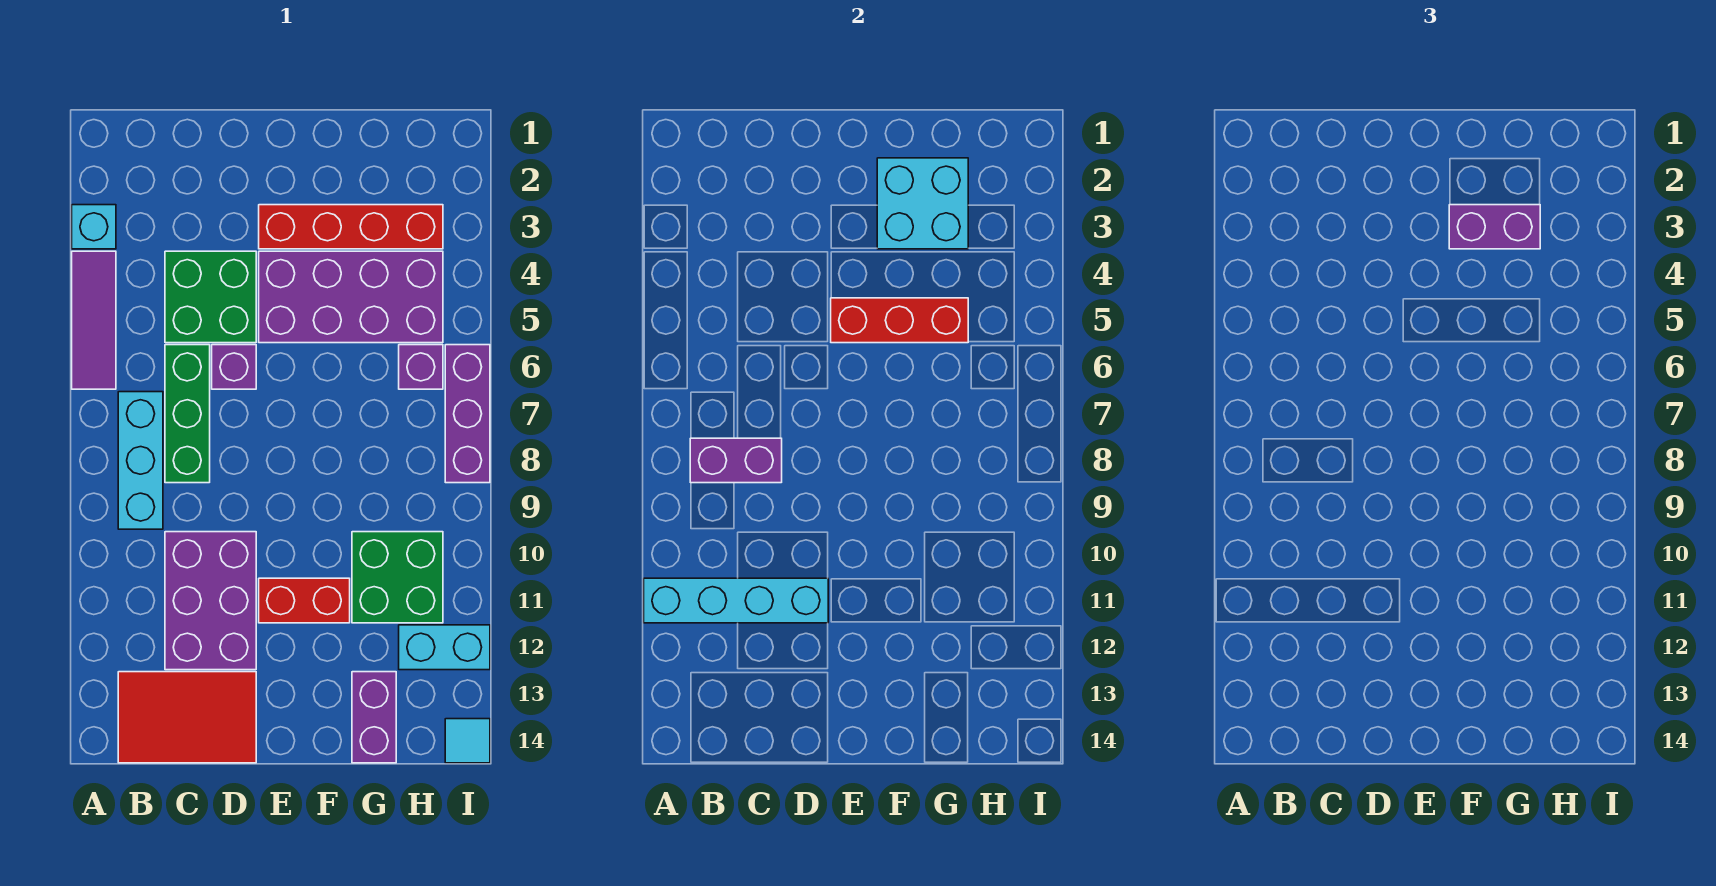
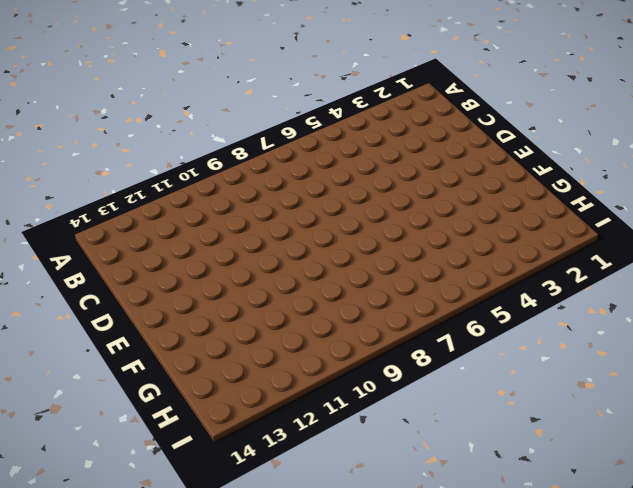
none -> cyan 1x1 brick [72,205,116,249]
none -> purple 1x3 tile [72,251,116,389]
none -> cyan 1x3 brick [118,392,163,529]

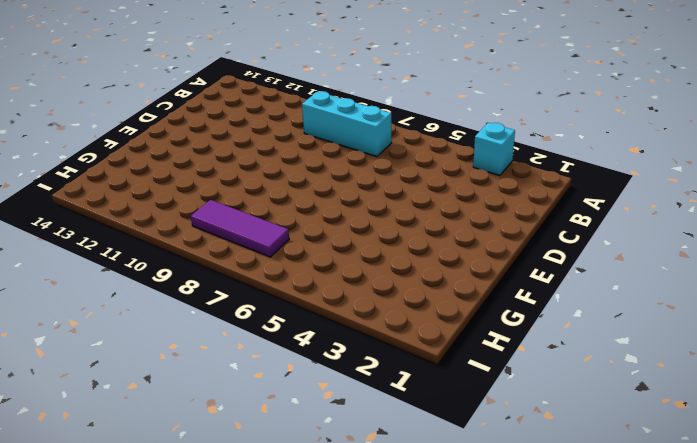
purple 1x3 tile [191,200,289,257] -> purple 1x3 tile moved to [72,251,116,389]
none -> red 2x3 tile [118,672,256,763]
none -> green 2x2 brick [165,251,256,343]
none -> green 1x3 brick [165,345,210,483]

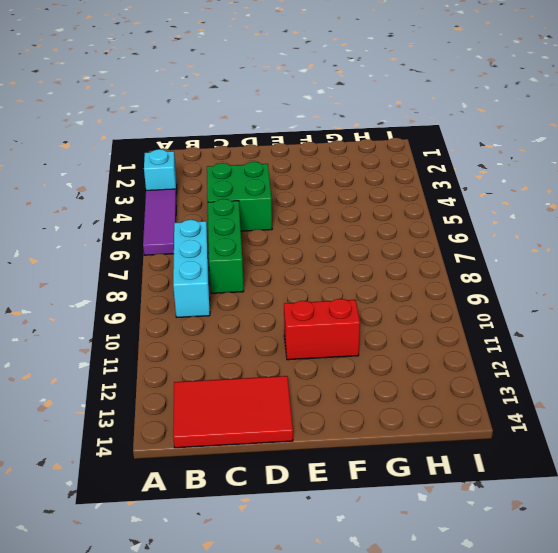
none -> purple 2x3 brick [165,532,256,670]
none -> purple 1x1 brick [212,345,256,389]
none -> red 1x4 brick [259,205,443,249]

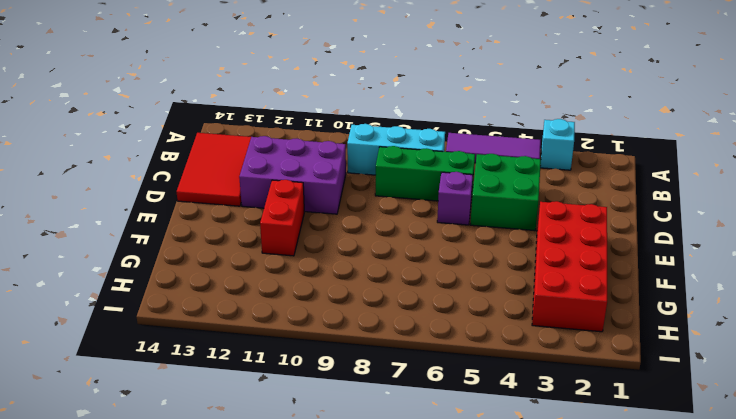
red 2x4 brick [532,201,607,332] -> red 1x4 brick [259,205,443,249]
none -> purple 2x4 brick [259,251,443,343]
none -> green 2x2 brick [352,532,443,623]
none -> purple 1x2 brick [352,672,396,763]

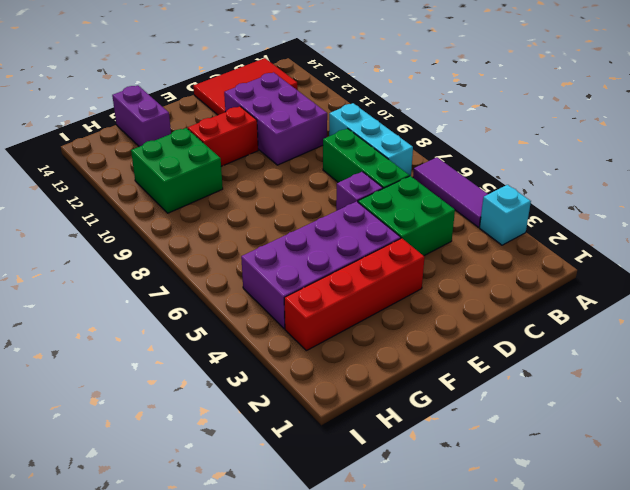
none -> purple 1x1 brick [399,345,443,389]
none -> cyan 1x2 brick [399,625,490,670]
none -> purple 1x3 brick [445,345,490,483]

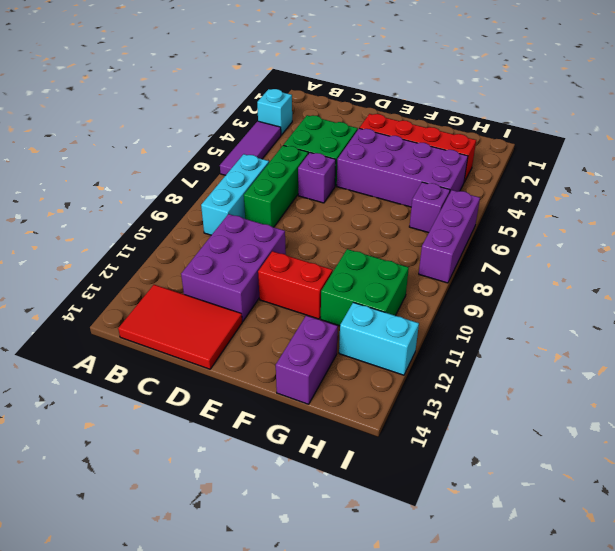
none -> cyan 1x1 tile [445,719,490,763]
none -> cyan 1x4 brick [644,578,828,623]
none -> purple 1x2 brick [690,438,782,483]

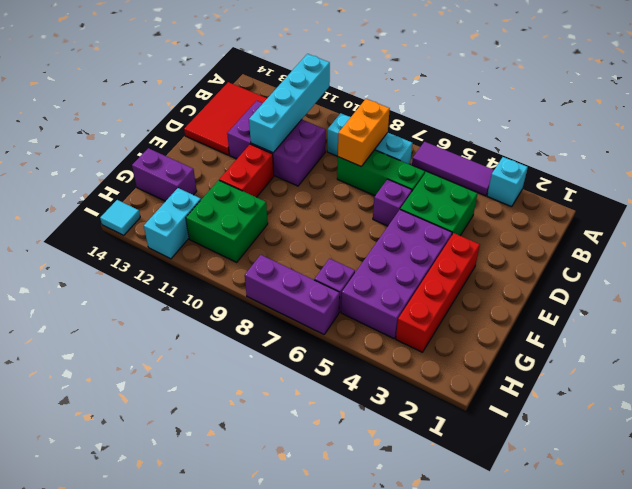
orange 1x2 brick [338,99,390,167] -> purple 1x2 brick [690,438,782,483]
none -> red 1x3 brick [831,298,968,343]
none -> cyan 2x2 brick [877,158,968,249]
none -> purple 1x2 brick [1449,205,1540,249]

